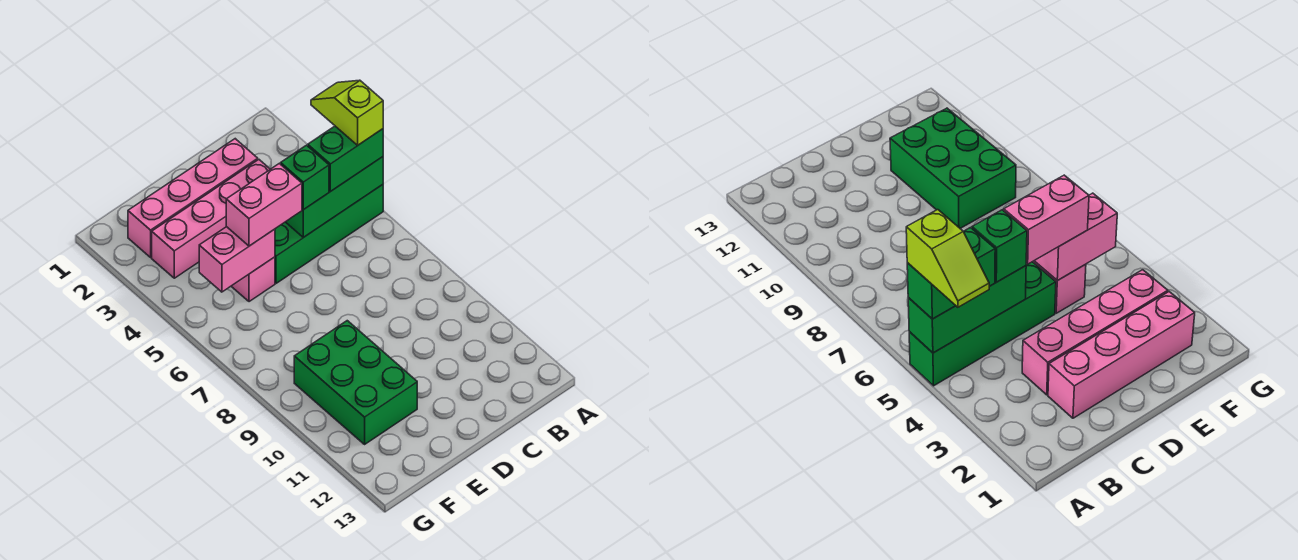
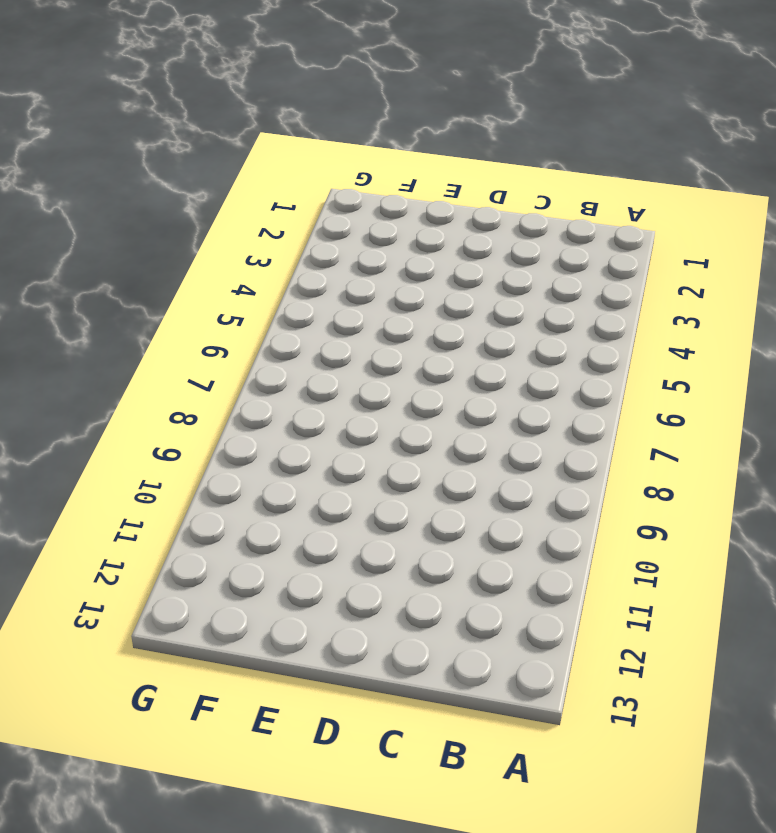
none -> green 1x4 brick [275,185,383,283]
none -> pink 1x4 brick [128,139,258,257]

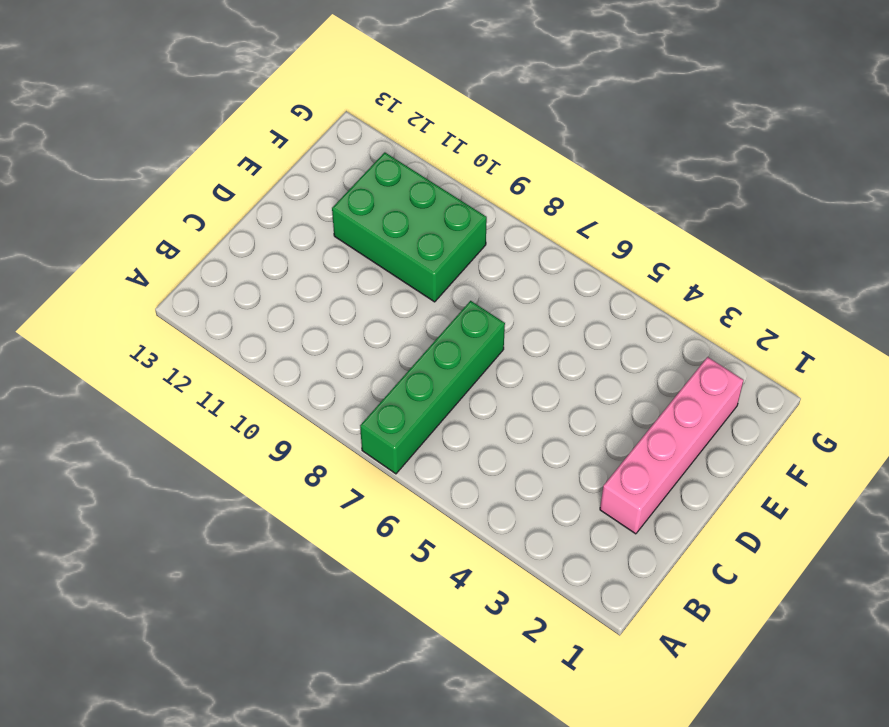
green 1x4 brick [360,301,505,474] -> green 1x4 brick moved to [275,185,383,283]
none -> pink 1x4 brick [152,160,270,278]
none -> pink 1x1 brick [231,257,275,302]

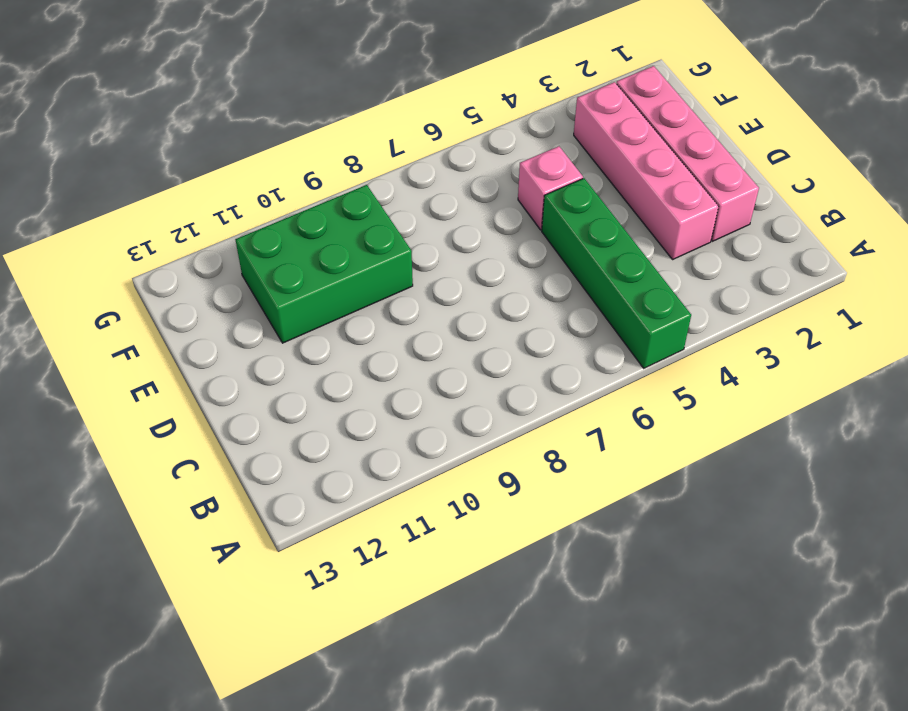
none -> green 1x3 brick [286,157,383,237]
none -> pink 1x2 brick [199,227,275,292]

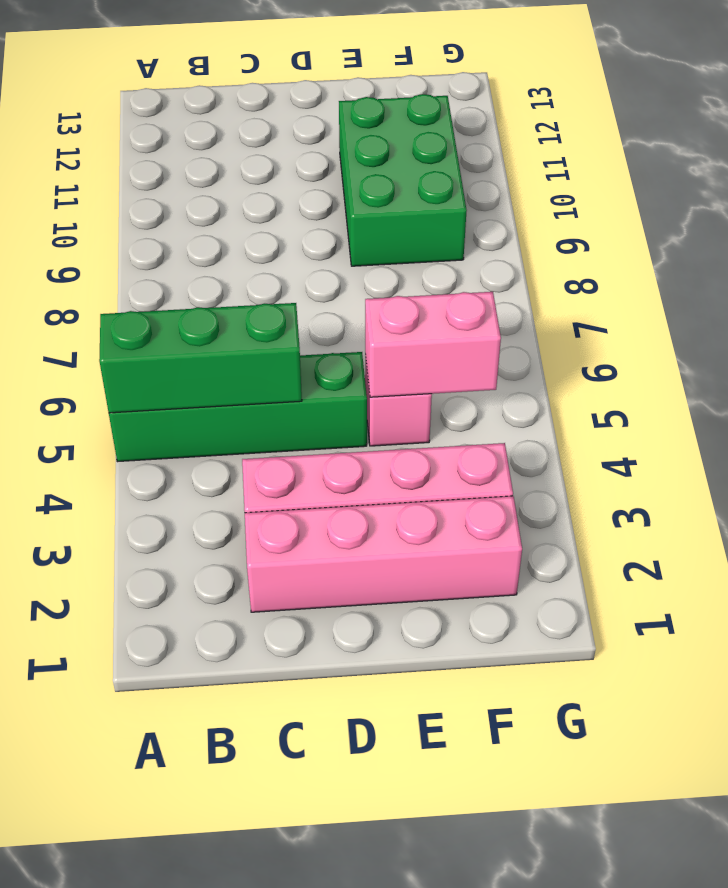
none -> green 1x2 brick [308,126,383,192]
none -> green 1x1 brick [281,145,329,210]

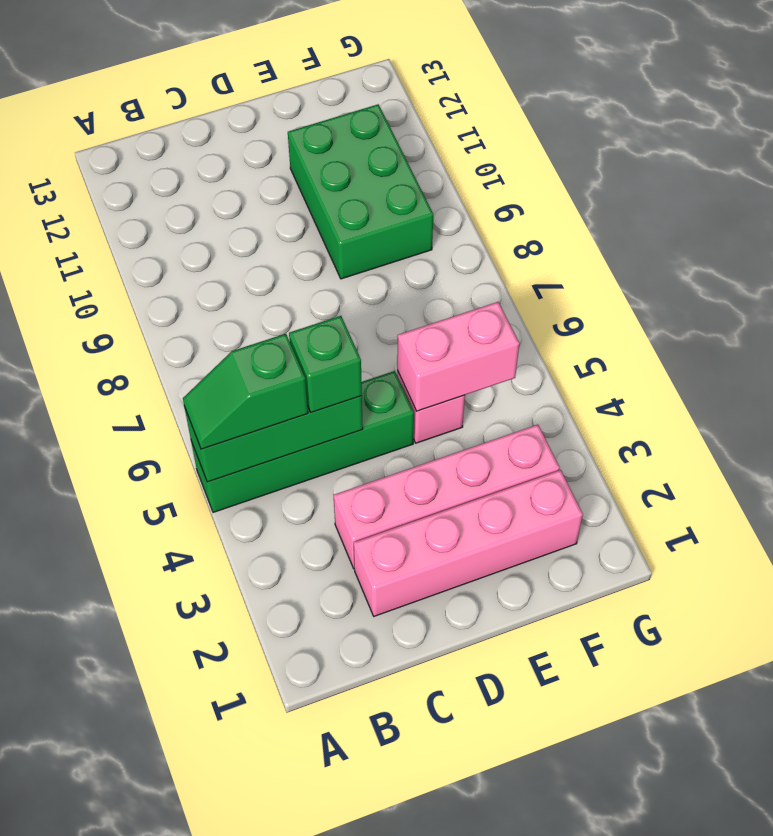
green 1x2 slope [183,334,308,449] -> green 1x2 brick [308,126,383,192]
none -> pink 1x2 brick [226,164,302,246]
none -> lime 1x2 slope [311,80,383,145]

